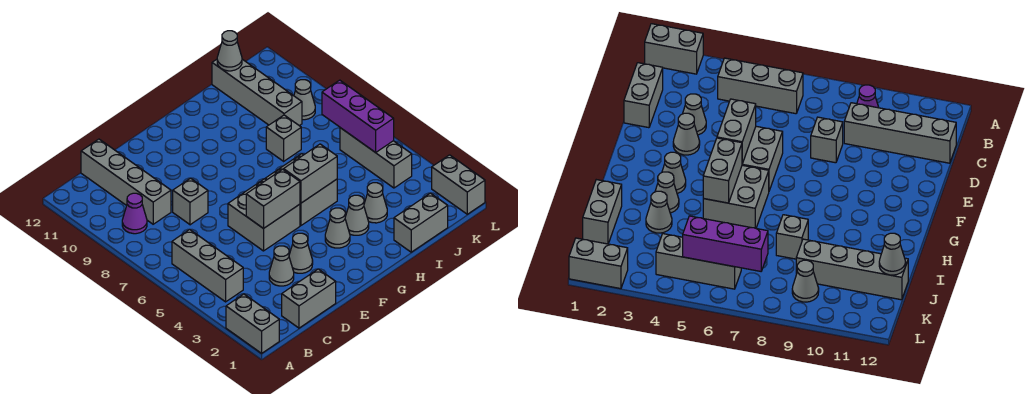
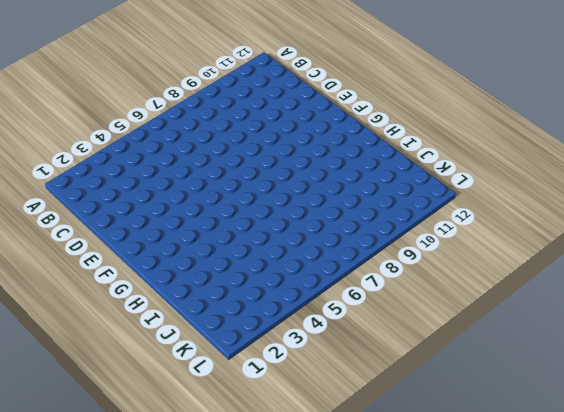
none -> grey 1x2 brick [226,294,279,353]
none -> grey 1x3 brick [172,229,243,302]
none -> purple 1x1 cone [122,193,147,234]

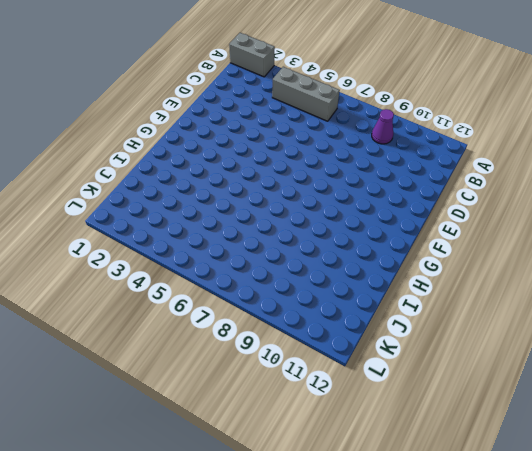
none -> grey 1x2 brick [282,269,336,328]
none -> grey 1x4 brick [81,139,171,224]
none -> grey 1x1 cone [269,246,294,286]

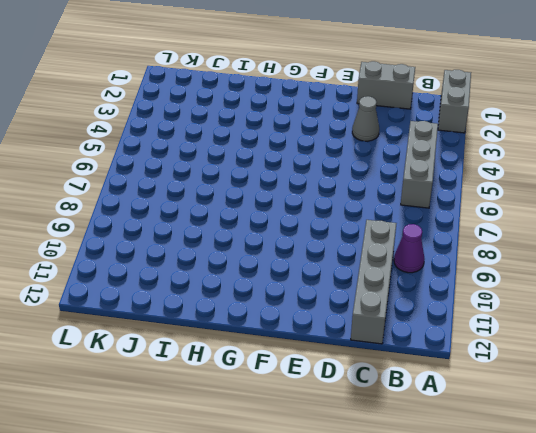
none -> grey 1x1 brick [173,178,208,225]
none -> grey 1x1 cone [289,233,313,273]
none -> grey 2x2 brick [228,179,300,251]

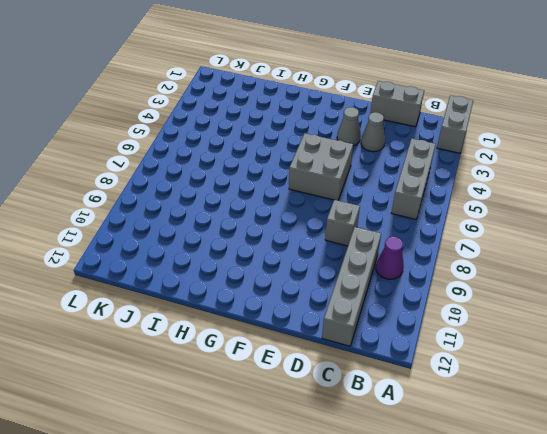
none -> grey 1x1 cone [325,208,350,248]
none -> grey 2x2 brick [265,154,337,226]
none -> grey 1x1 cone [345,195,369,235]

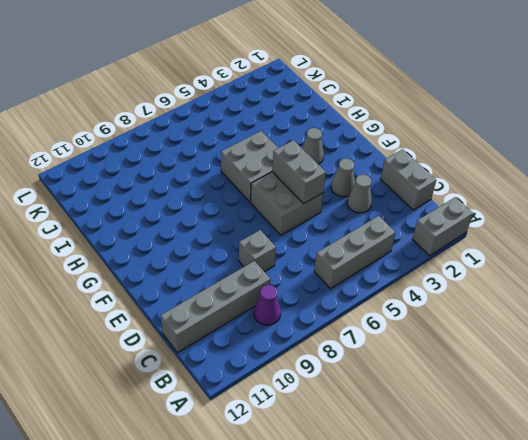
none -> grey 1x1 cone [345,195,369,235]
none -> grey 1x2 brick [394,193,448,252]
none -> grey 1x1 cone [364,183,387,223]

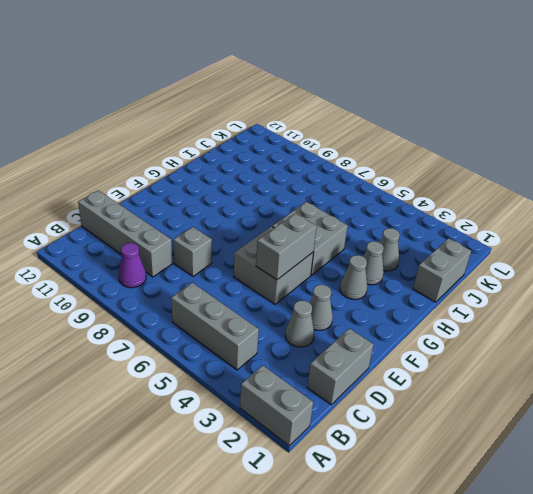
none -> grey 1x1 brick [266,115,301,161]
none -> grey 1x4 brick [212,59,302,126]
none -> grey 1x3 brick [340,128,412,188]

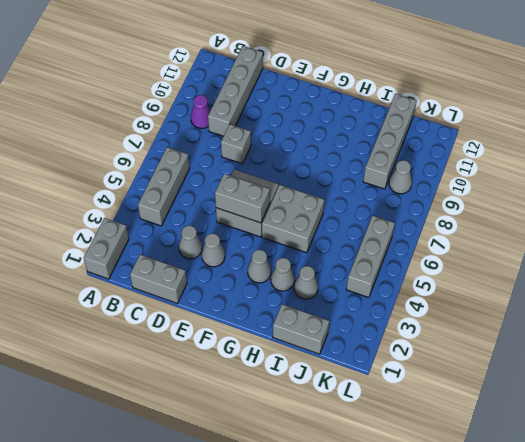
none -> grey 1x1 brick [266,115,301,161]
none -> grey 1x2 brick [432,155,485,214]
none -> grey 1x2 brick [284,144,337,203]

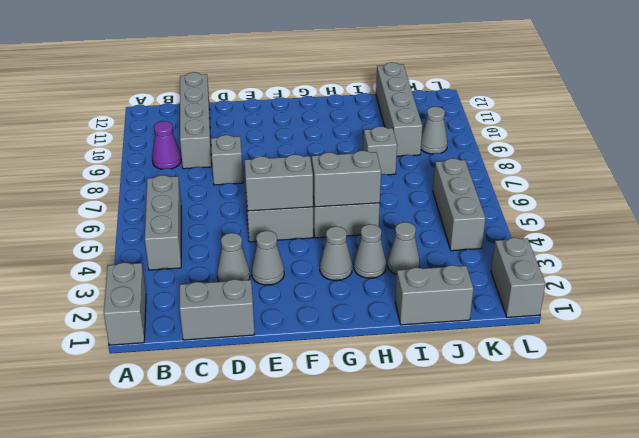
none -> grey 1x1 cone [217,31,242,71]
none -> purple 1x3 brick [322,80,394,153]

